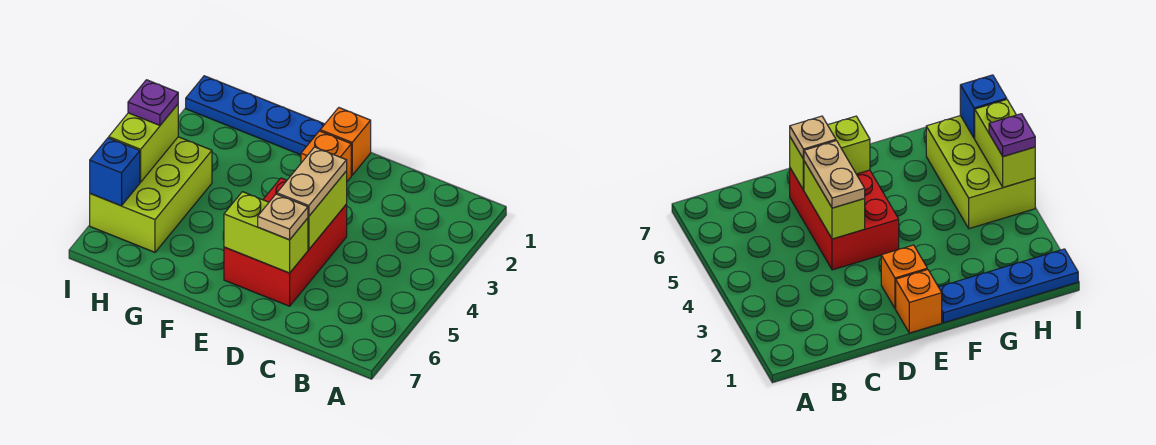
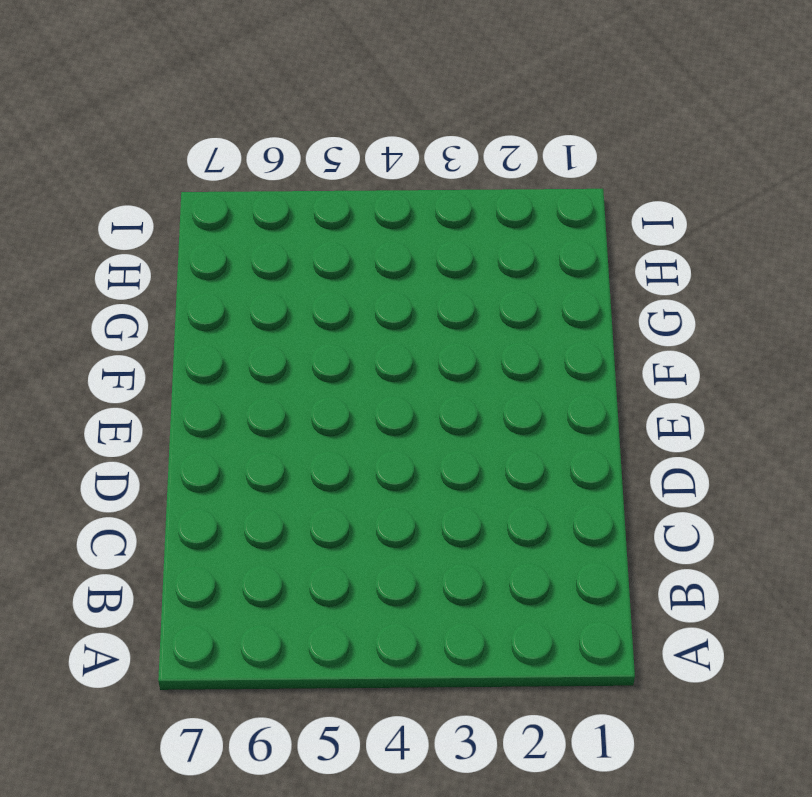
none -> red 2x3 brick [224,178,347,306]
none -> orange 1x1 brick [320,108,371,175]
none -> orange 1x1 brick [301,131,351,181]

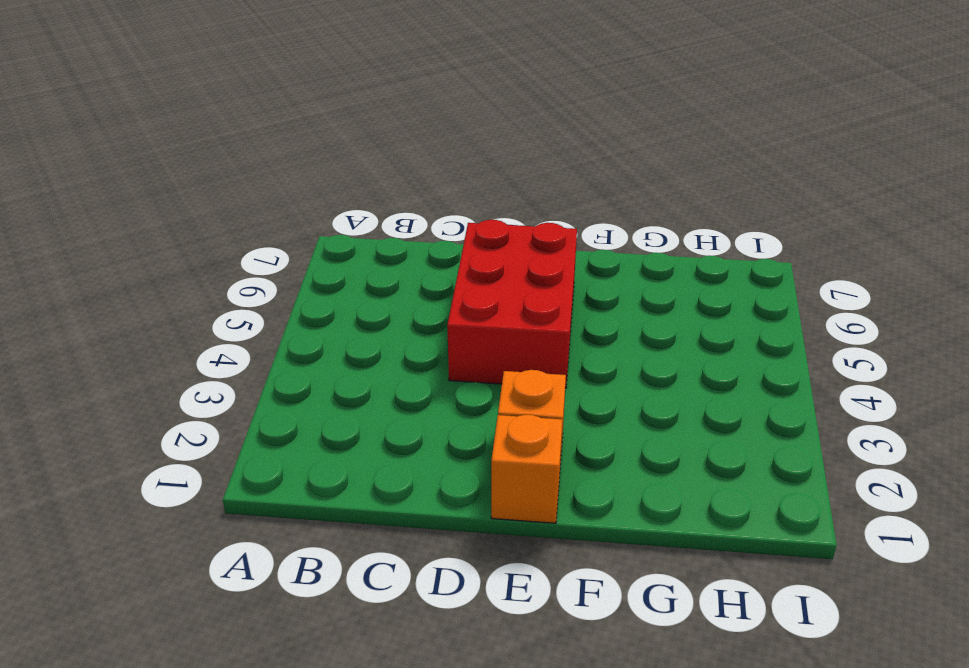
none -> blue 1x4 plate [186,76,325,155]
none -> lime 2x3 brick [90,137,212,252]
none -> lime 1x2 brick [308,171,347,249]

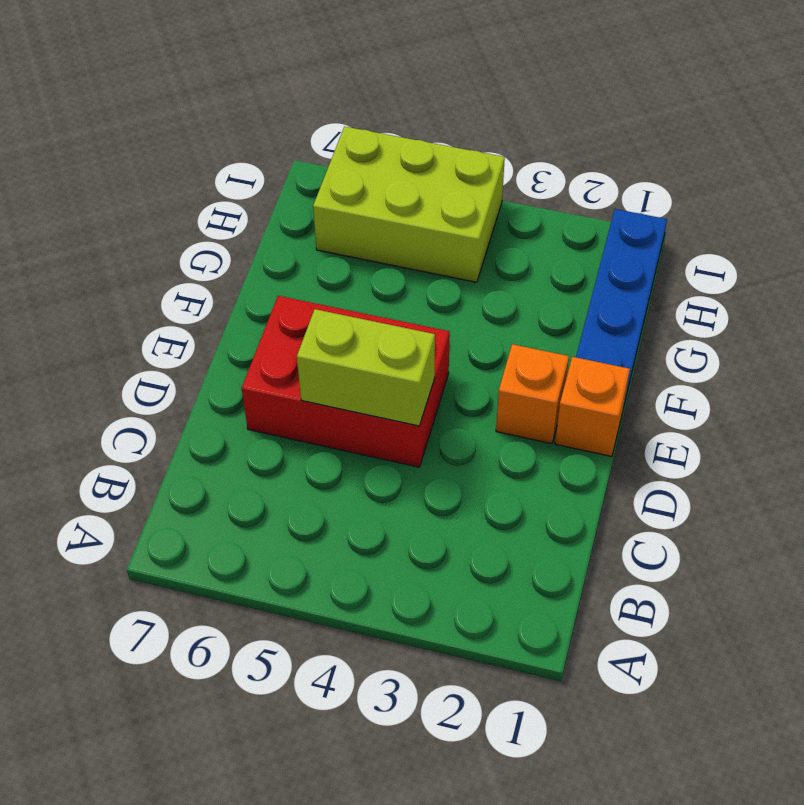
none -> lime 1x2 brick [224,192,308,273]
none -> lime 1x2 brick [109,104,178,182]
none -> blue 1x1 brick [90,138,140,206]

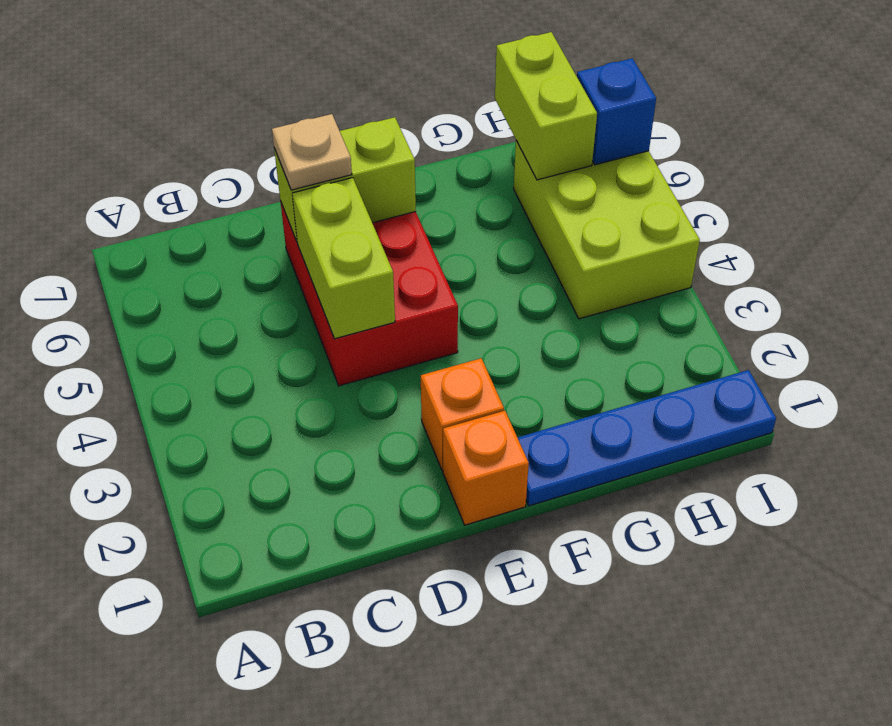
lime 1x2 brick [495,32,597,180] -> lime 1x2 brick moved to [109,104,178,182]
none -> tan 1x2 plate [277,147,347,216]
none -> purple 1x1 plate [128,80,178,125]

